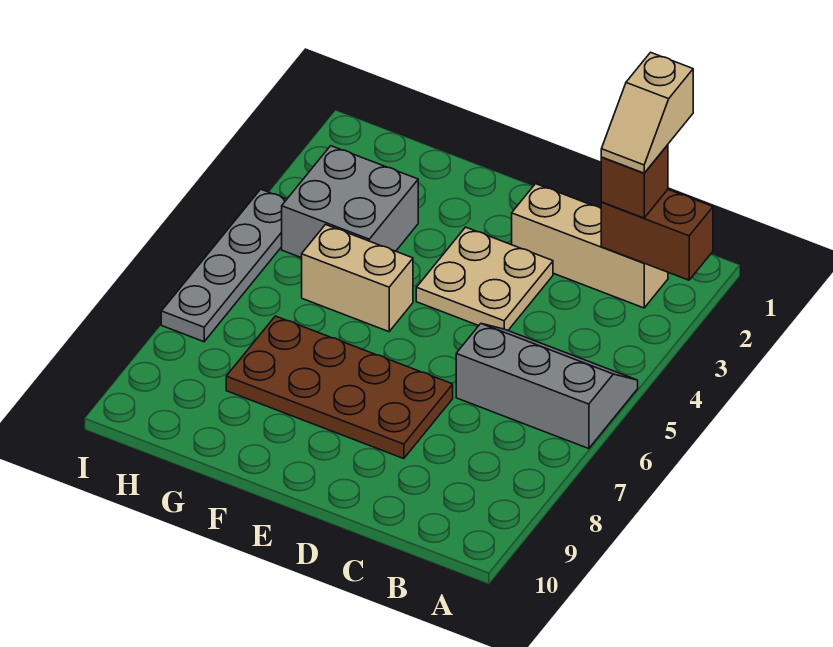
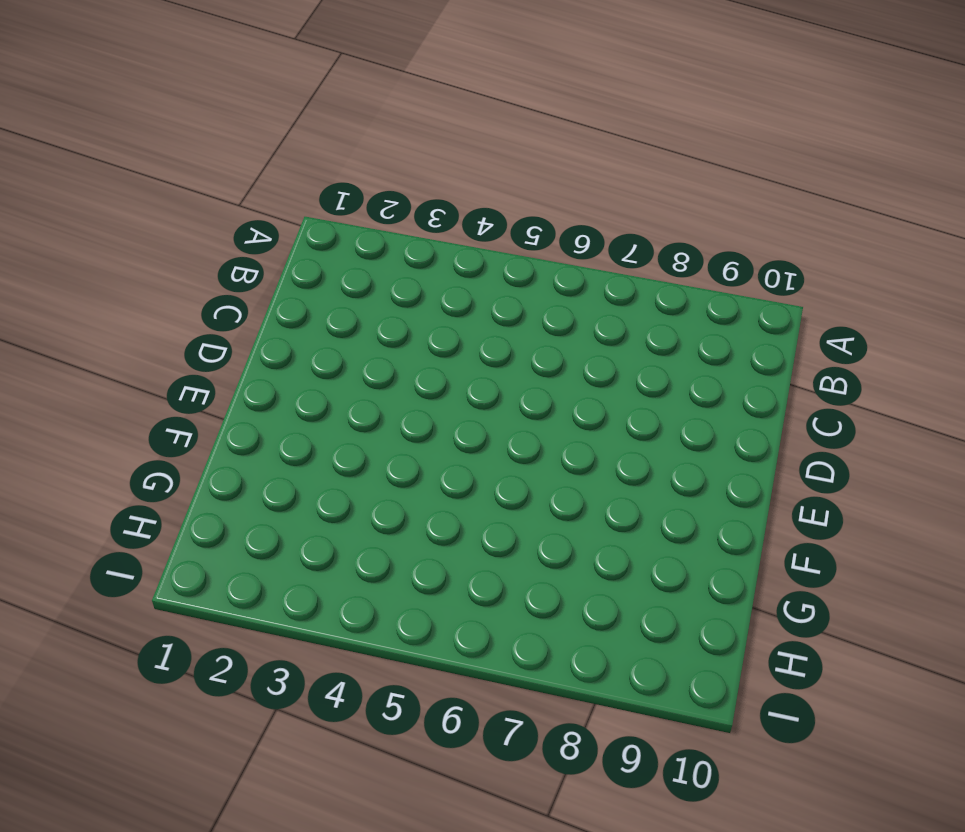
none -> grey 2x3 slope [456,324,638,449]
none -> tan 1x3 brick [512,184,668,308]

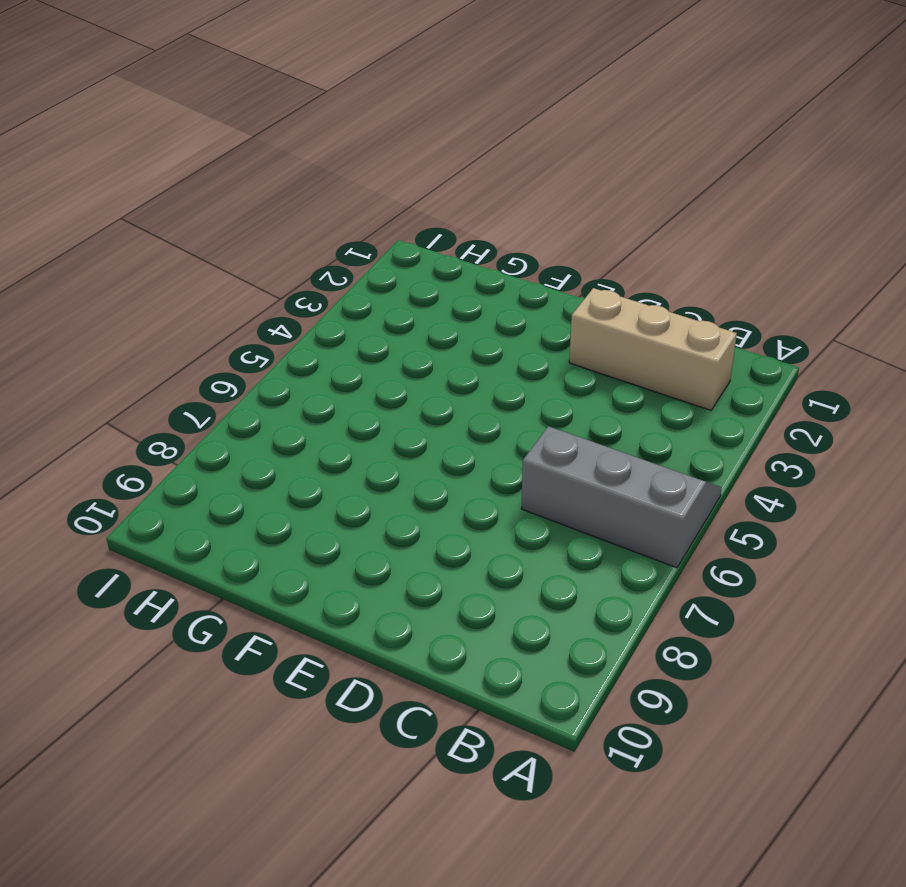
none -> tan 2x2 plate [416,227,553,330]
none -> brown 2x4 plate [226,316,453,459]

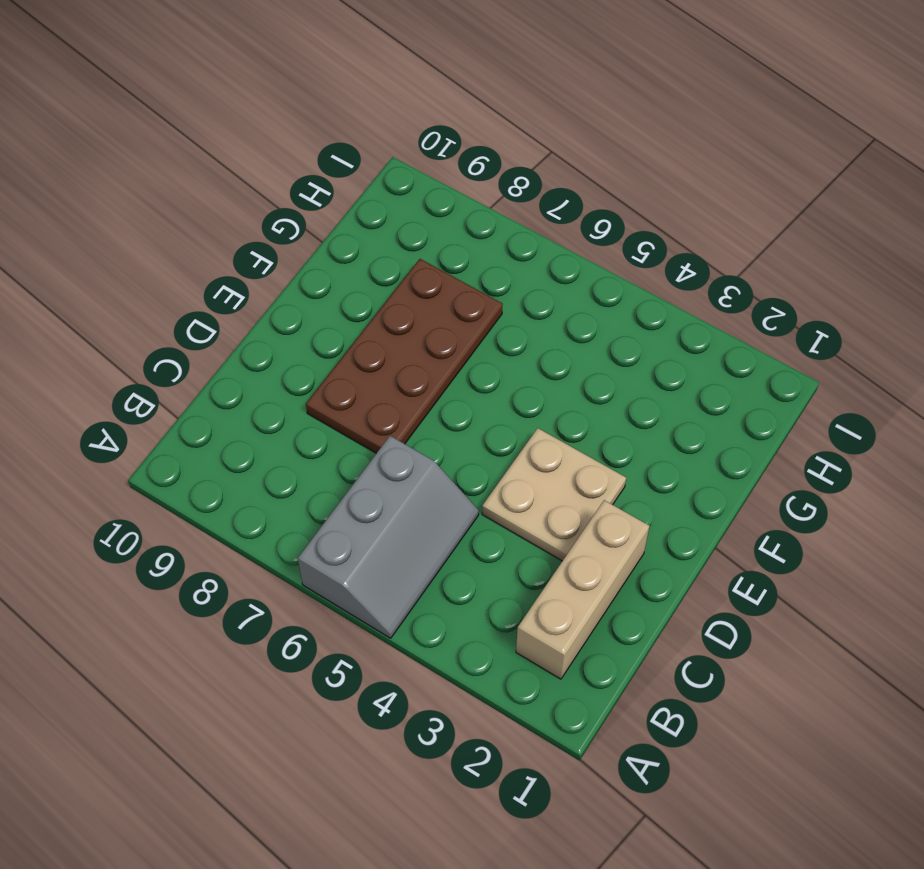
none -> tan 1x2 brick [302,225,413,332]
none -> grey 2x2 brick [282,146,418,258]

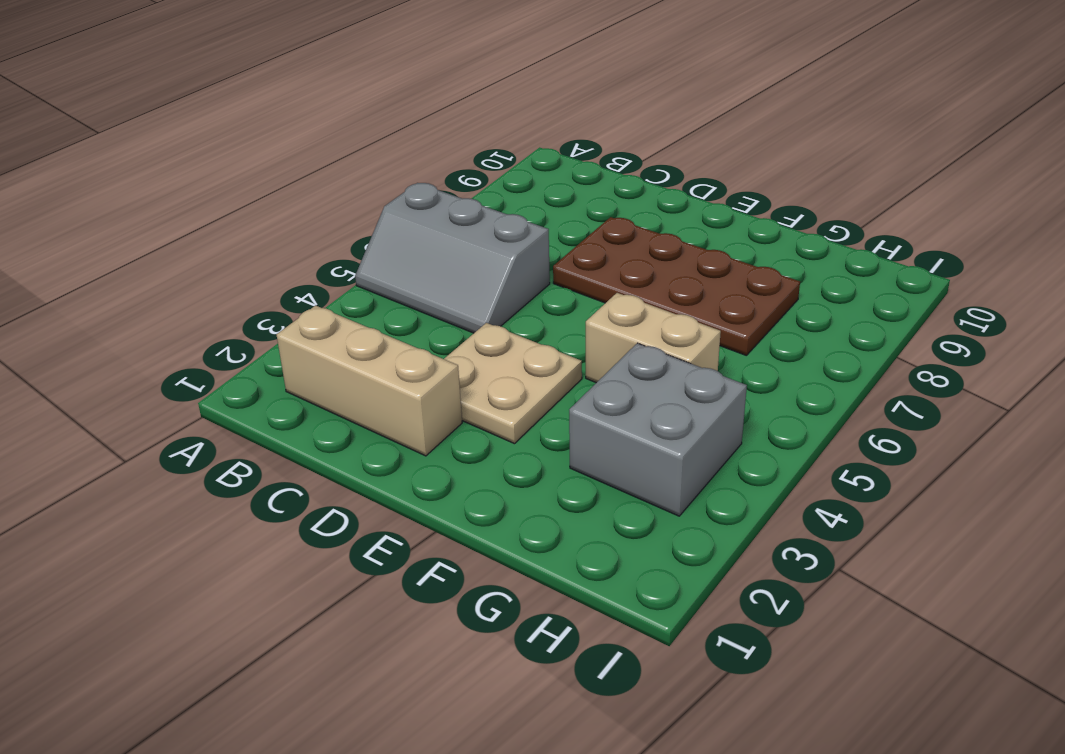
none -> grey 1x4 plate [161,189,287,342]
none -> brown 1x2 brick [601,190,713,280]

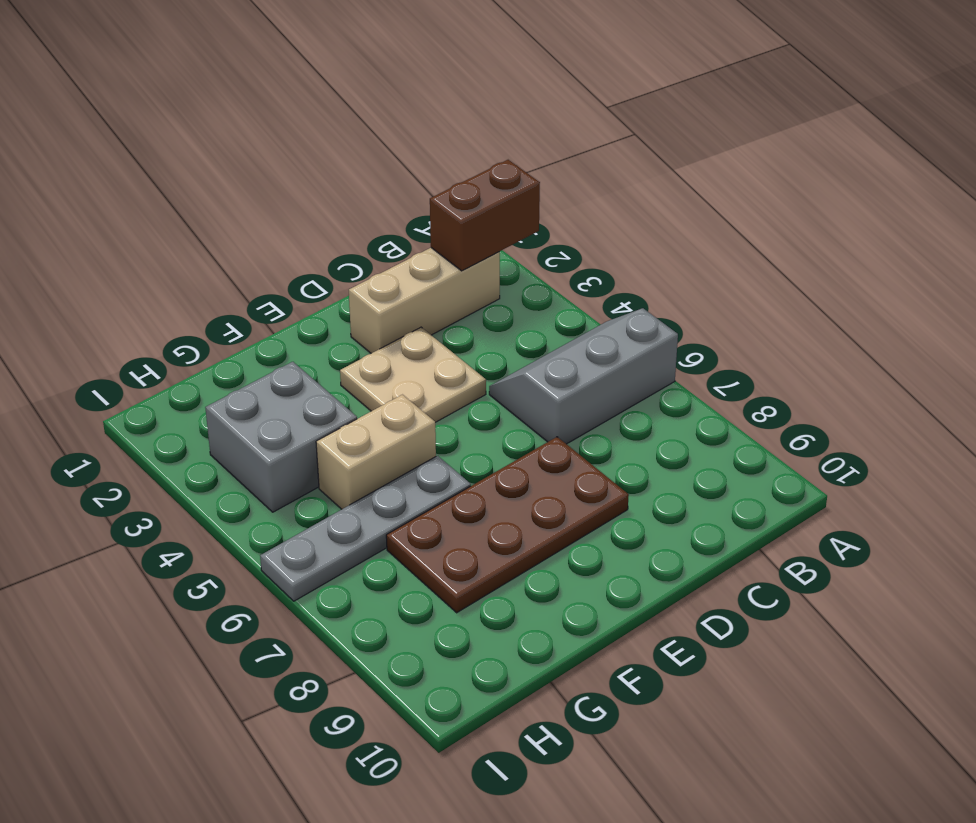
grey 1x4 plate [260,456,471,601] -> grey 1x4 plate turned to [161,189,287,342]
none -> brown 1x1 brick [601,145,668,218]
none -> tan 1x2 slope [601,52,693,173]

